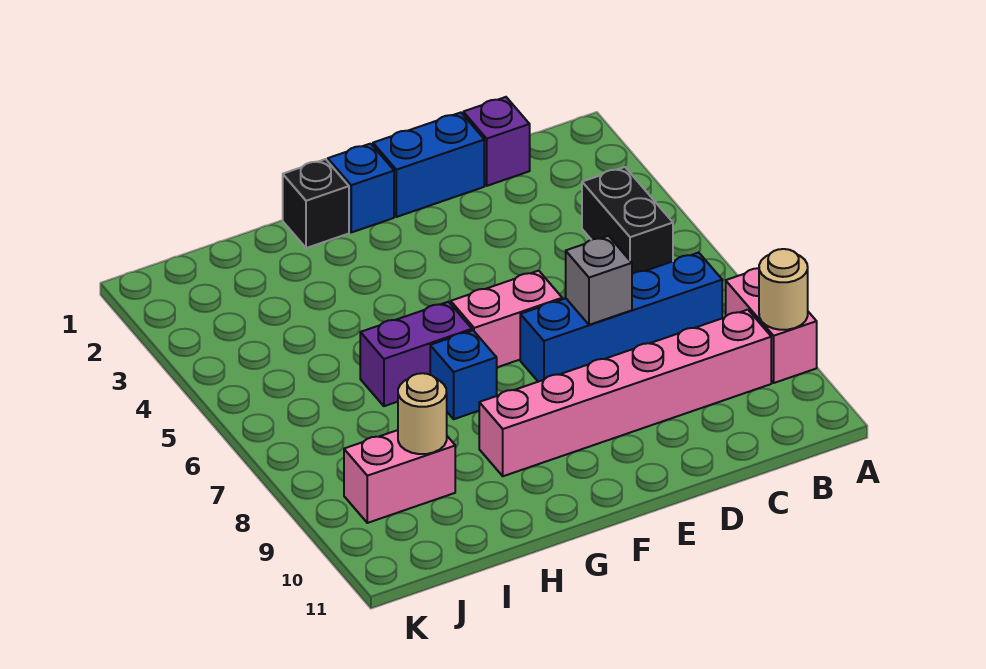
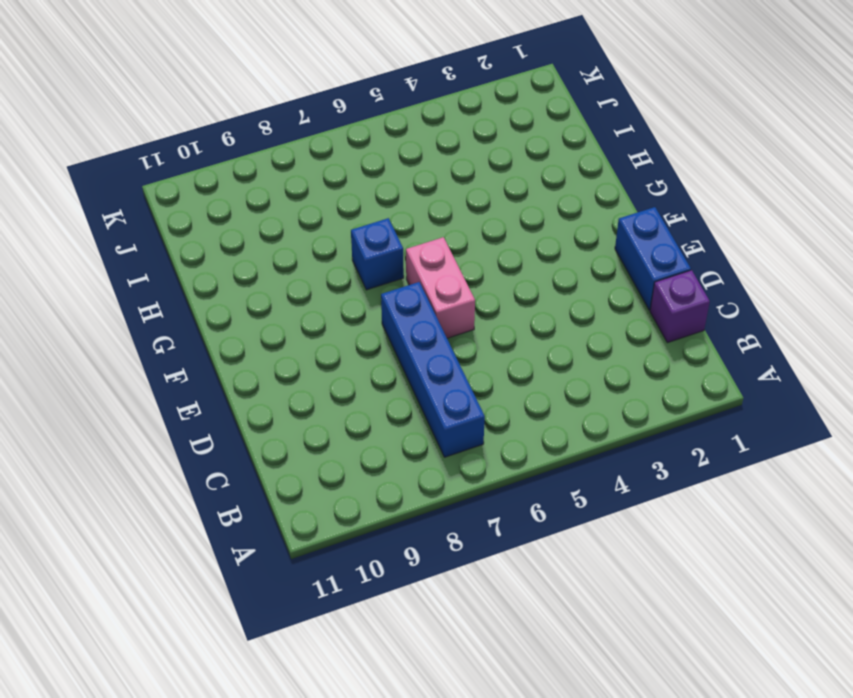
none -> pink 1x2 brick [726,268,817,383]
none -> black 1x2 brick [582,167,673,274]
none -> pink 1x6 brick [479,310,771,476]

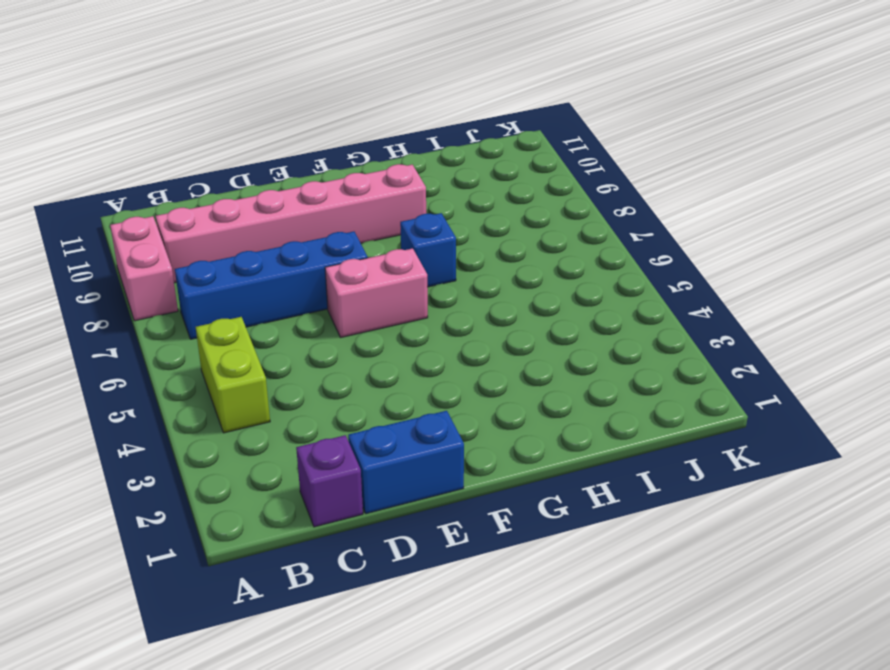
lime 1x2 brick [196,317,270,433] -> black 1x2 brick [582,167,673,274]
none -> blue 1x1 brick [328,144,394,232]
none -> black 1x1 brick [283,159,349,248]
none -> purple 1x2 brick [360,302,472,406]

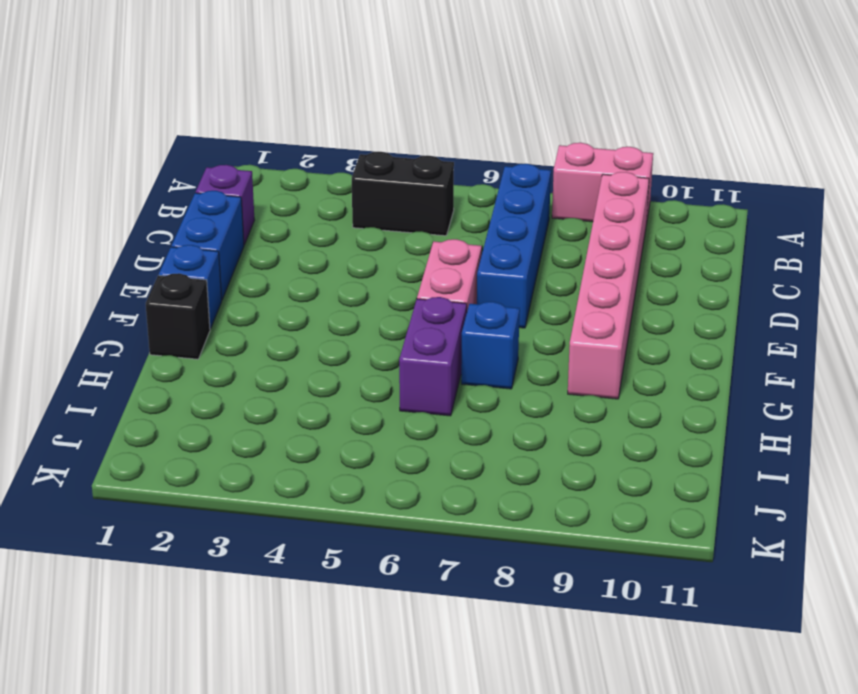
none -> pink 1x2 brick [344,430,455,523]
none -> tan 1x1 round brick [759,249,808,330]
none -> grey 1x1 brick [566,236,632,325]

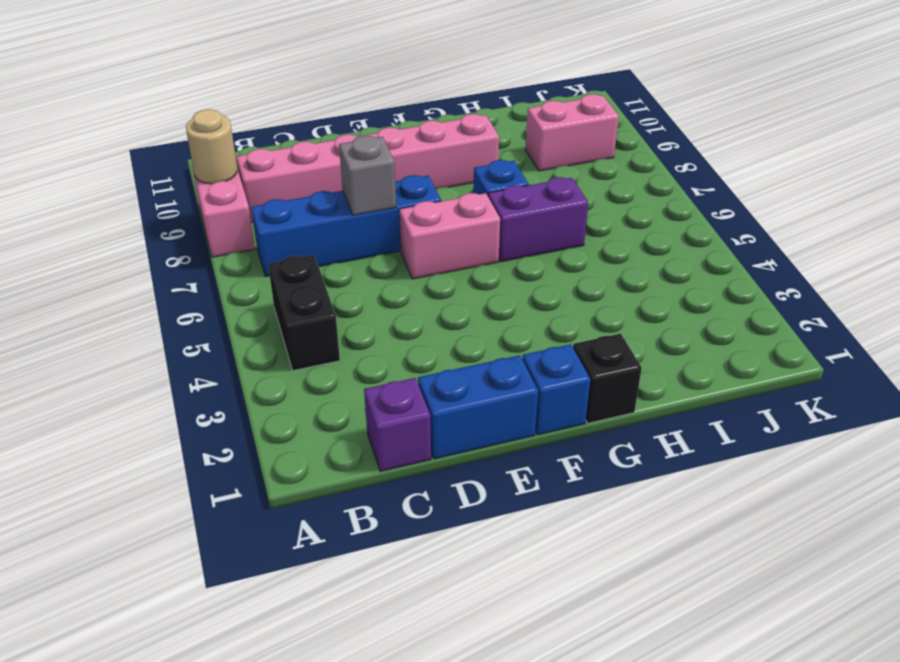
none -> tan 1x1 round brick [398,373,447,454]

